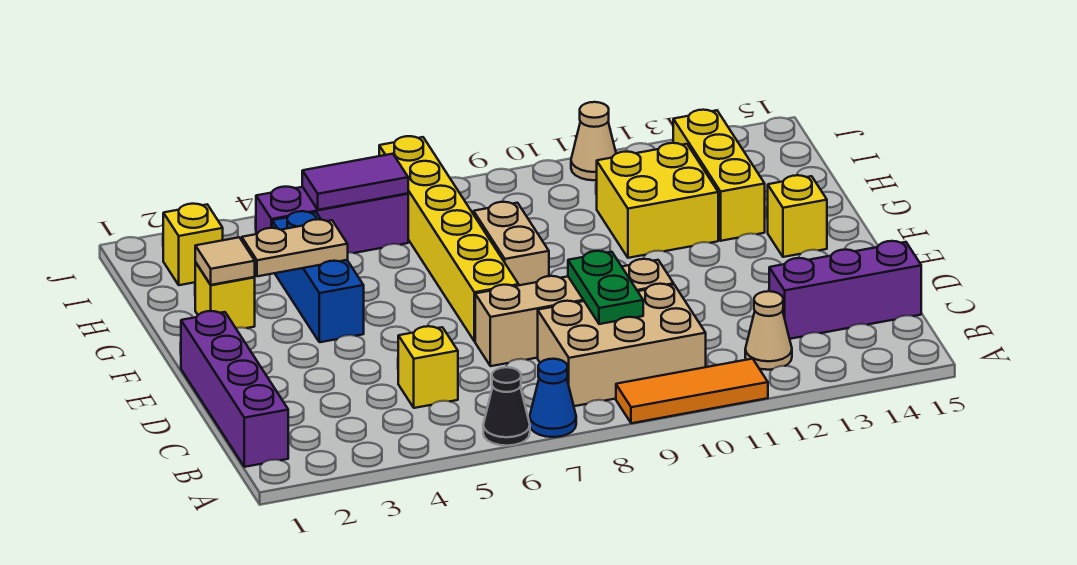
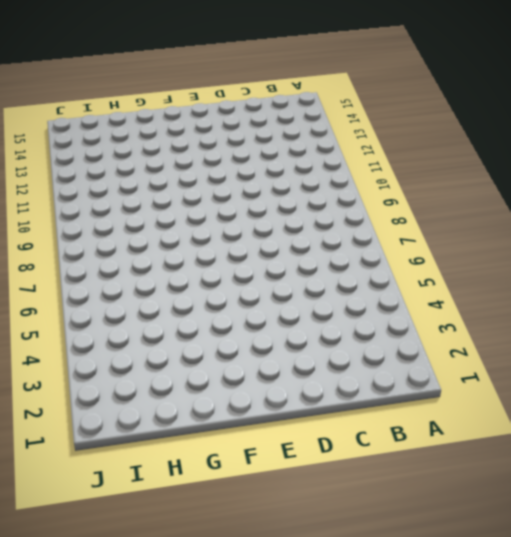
none -> black 1x1 cone [483,367,530,446]
none -> blue 1x1 cone [530,359,576,437]
none -> orange 1x3 tile [616,359,768,423]

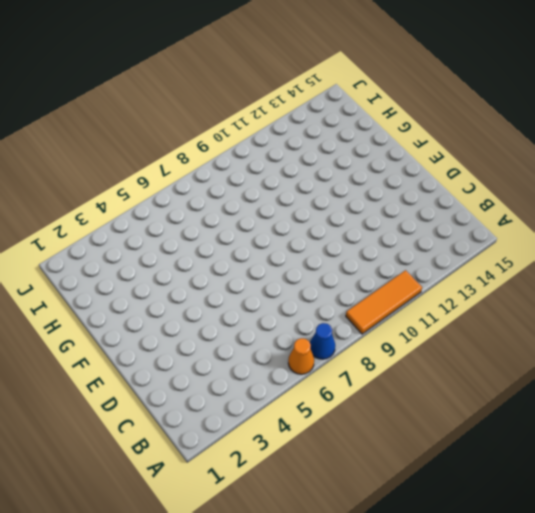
orange 1x1 cone [288,338,314,374] -> black 1x1 cone [483,367,530,446]
none -> purple 1x4 brick [181,311,288,467]
none -> tan 2x3 brick [538,284,706,406]
none -> tan 1x1 cone [745,291,792,370]

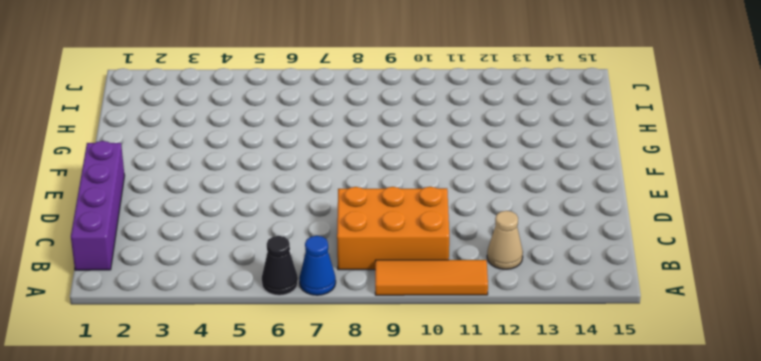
orange 2x3 brick [337,187,449,270] -> tan 2x3 brick [538,284,706,406]
none -> yellow 1x1 brick [398,326,458,408]
none -> purple 1x3 brick [769,241,921,339]
none -> tan 1x4 brick [475,259,674,366]

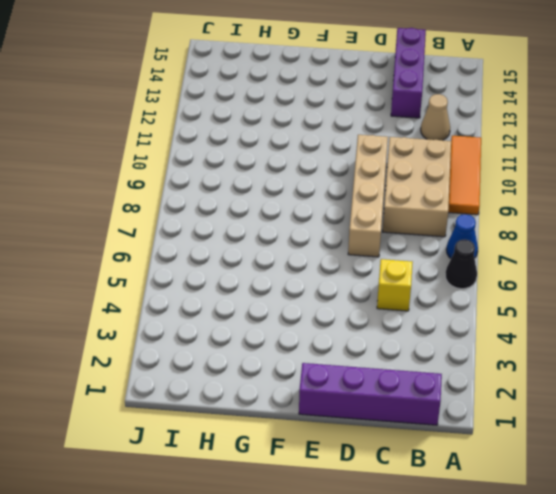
none -> yellow 1x6 brick [379,136,519,342]
none -> blue 1x3 brick [272,211,364,342]
none -> tan 1x2 brick [474,202,549,285]

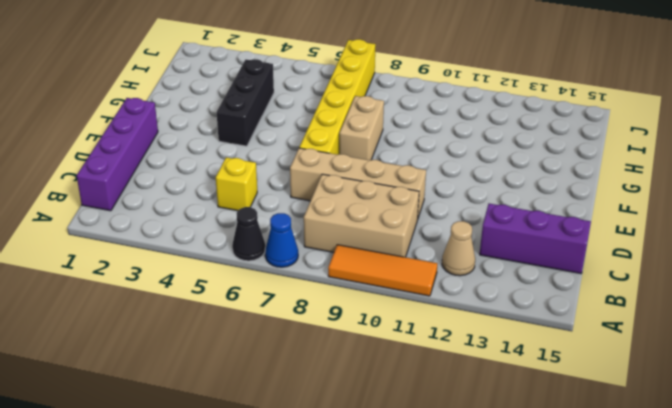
black 1x3 brick [217,59,274,146] -> blue 1x3 brick [272,211,364,342]
none -> yellow 1x1 brick [768,175,827,257]
none -> yellow 1x1 brick [195,262,255,328]
none -> yellow 2x2 brick [597,143,718,258]

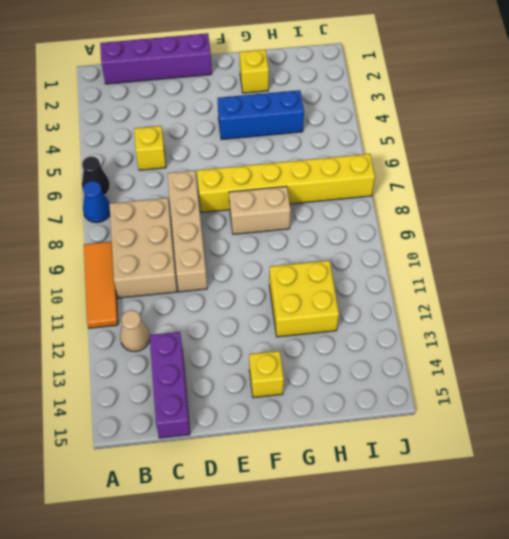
none -> yellow 1x3 brick [673,110,765,241]
none -> yellow 1x1 brick [163,204,223,285]
none -> purple 1x3 brick [256,187,408,253]

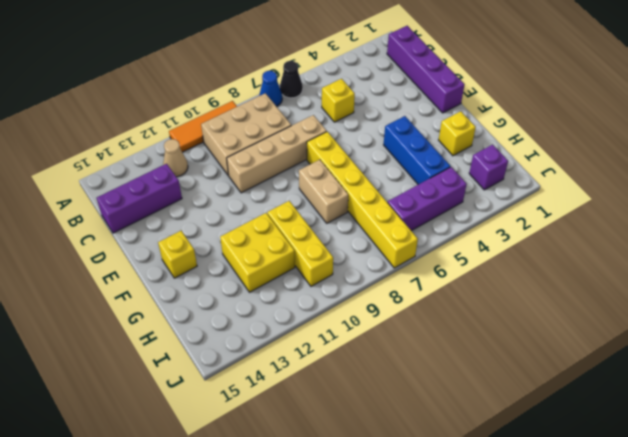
yellow 1x3 brick [267,201,333,286] -> yellow 1x3 brick moved to [673,110,765,241]
purple 1x1 brick [469,145,508,190] -> yellow 1x1 brick [163,204,223,285]
none -> tan 1x1 cone [571,102,616,180]
none -> green 1x2 plate [568,251,643,324]
none -> tan 1x1 tile [195,237,255,285]

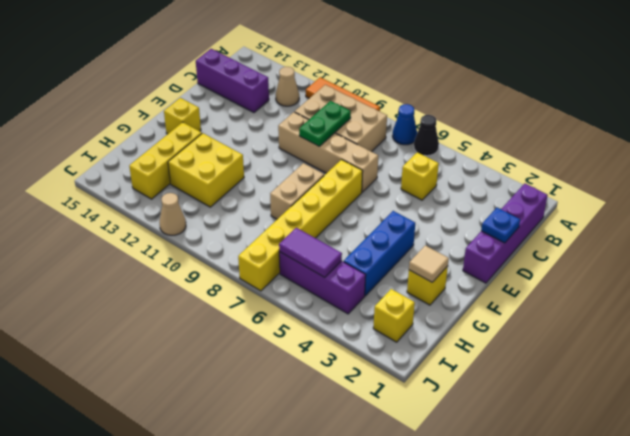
blue 1x1 plate [481,208,520,243] -> none
none -> tan 1x2 plate [242,219,348,276]

